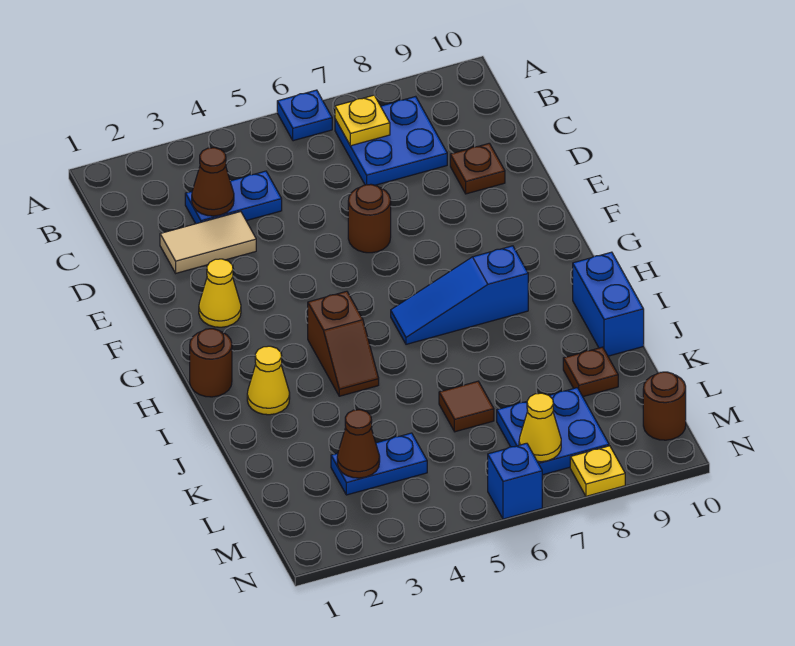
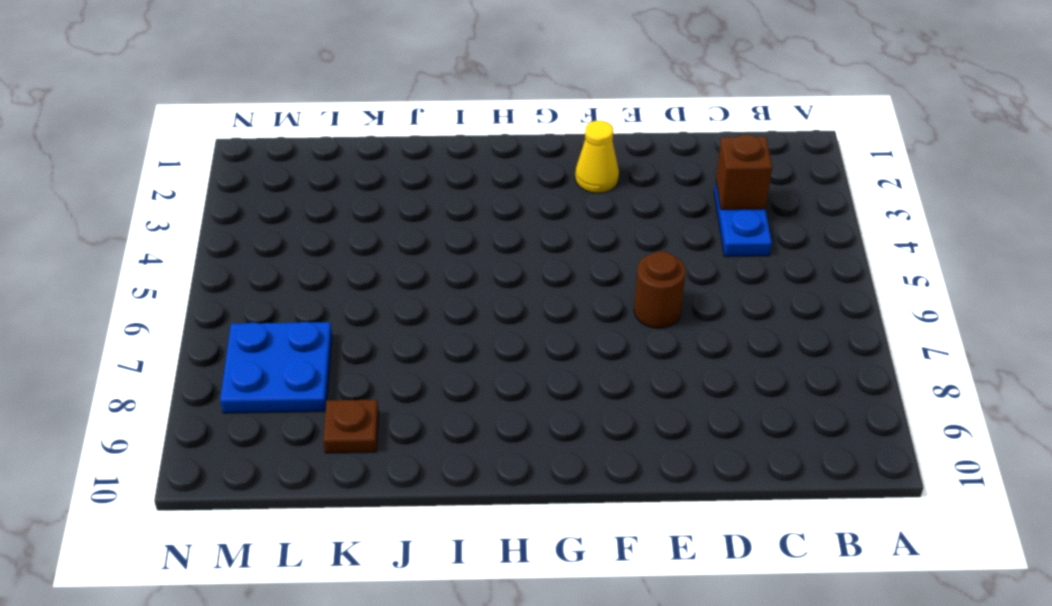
brown 1x1 brick [716,135,772,210] -> brown 1x1 cone [192,148,234,216]
none -> blue 1x1 plate [277,90,332,141]
none -> blue 2x2 plate [335,96,447,185]
none -> tan 1x2 tile [160,212,256,273]

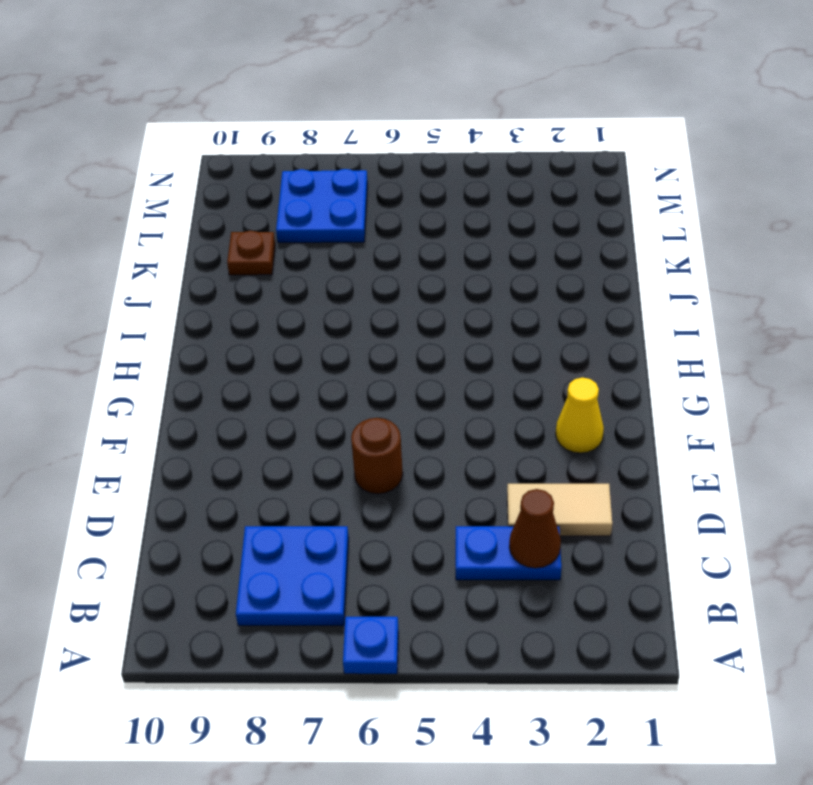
none -> brown 1x1 plate [450,143,505,194]
none -> brown 1x1 round brick [190,329,232,397]
none -> brown 1x2 slope [308,291,379,396]

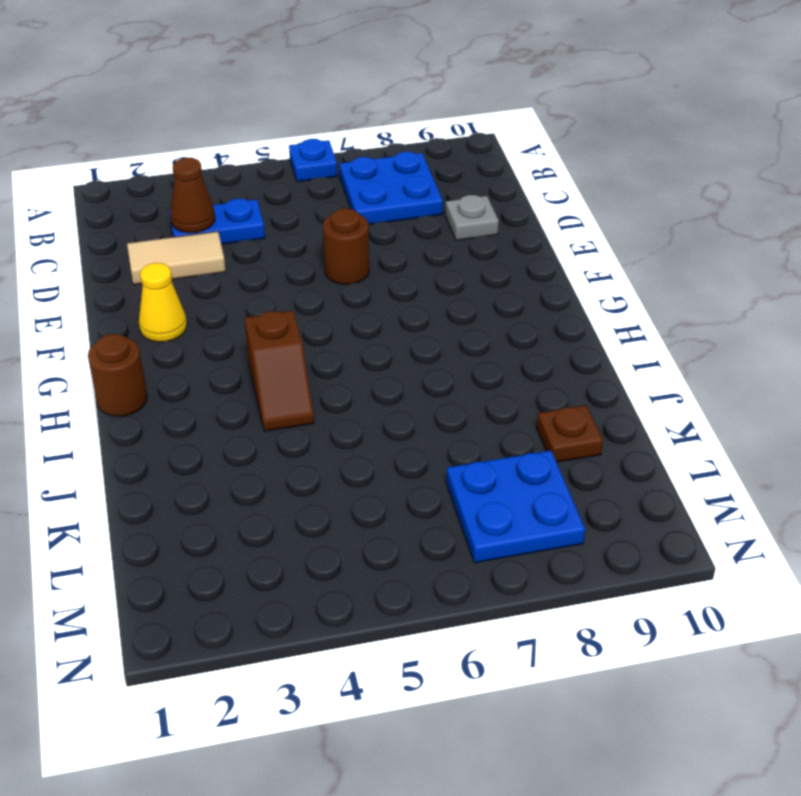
grey 1x1 plate [445,195,499,240] -> brown 1x1 plate [450,143,505,194]
none -> blue 1x3 slope [391,246,528,344]
none -> yellow 1x1 cone [247,346,290,415]
none -> blue 1x2 brick [573,252,644,356]

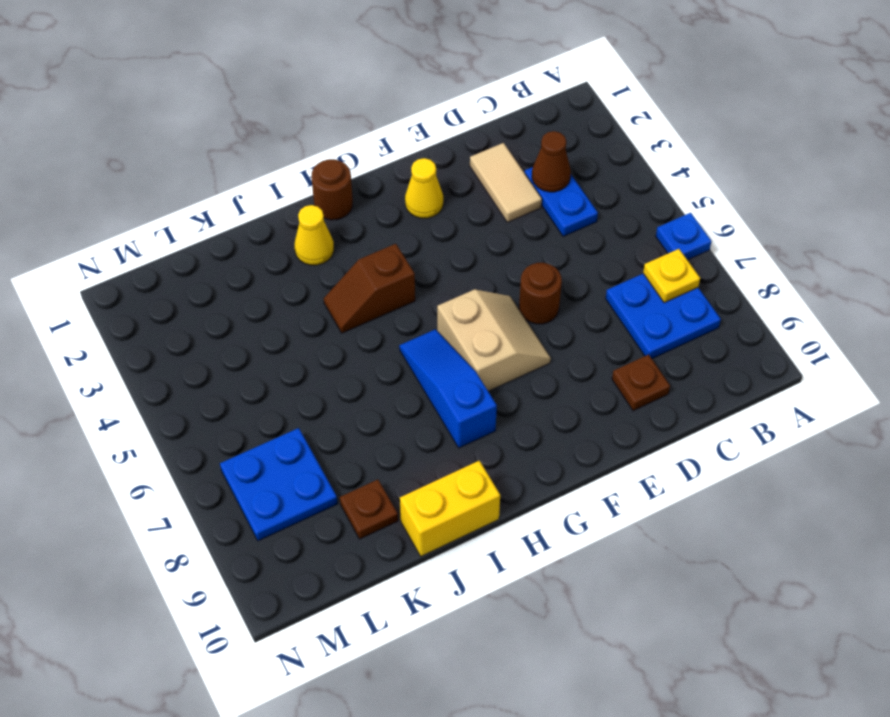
tan 2x2 slope [437,289,551,391] -> none
yellow 1x2 brick [400,461,500,556] -> blue 1x2 brick [573,252,644,356]
none -> brown 1x1 tile [439,381,494,432]
none -> blue 1x2 plate [331,433,427,495]
none -> brown 1x1 round brick [643,372,686,440]

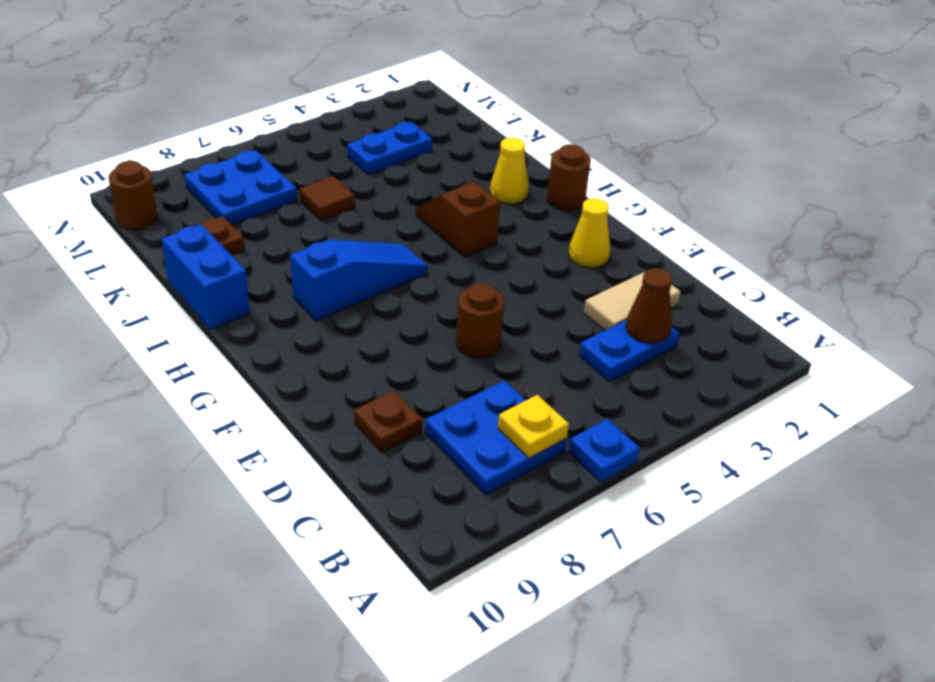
none -> blue 1x1 brick [488,443,542,519]
none -> yellow 1x1 plate [570,446,625,496]
none -> brown 1x1 cone [337,410,380,478]

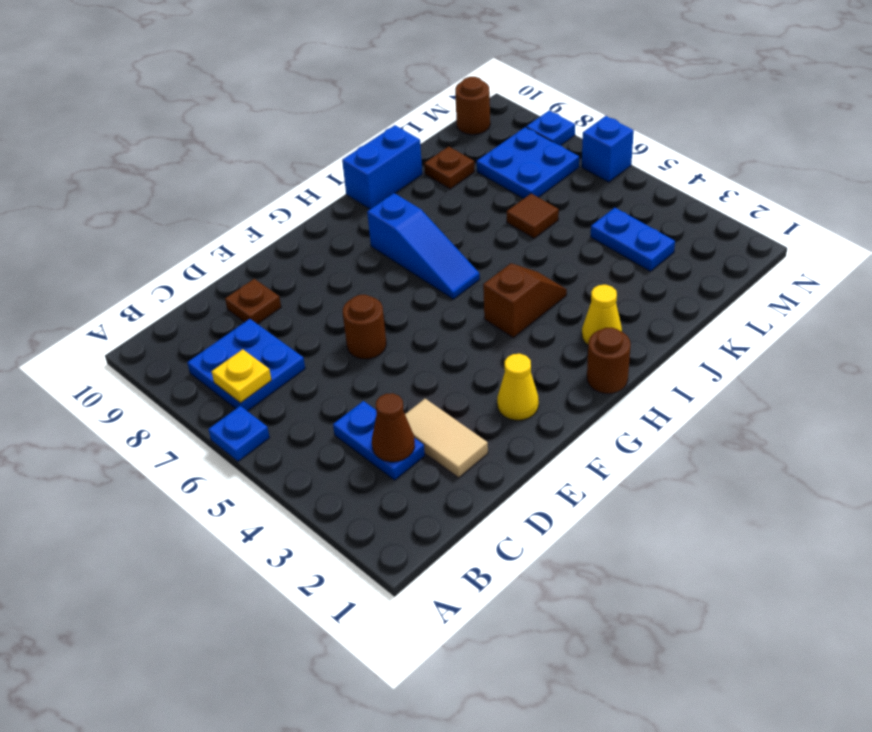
blue 1x1 plate [526,111,575,145] -> yellow 1x1 plate [570,446,625,496]
none -> brown 1x1 cone [337,410,380,478]
none -> yellow 1x1 cone [519,393,561,462]

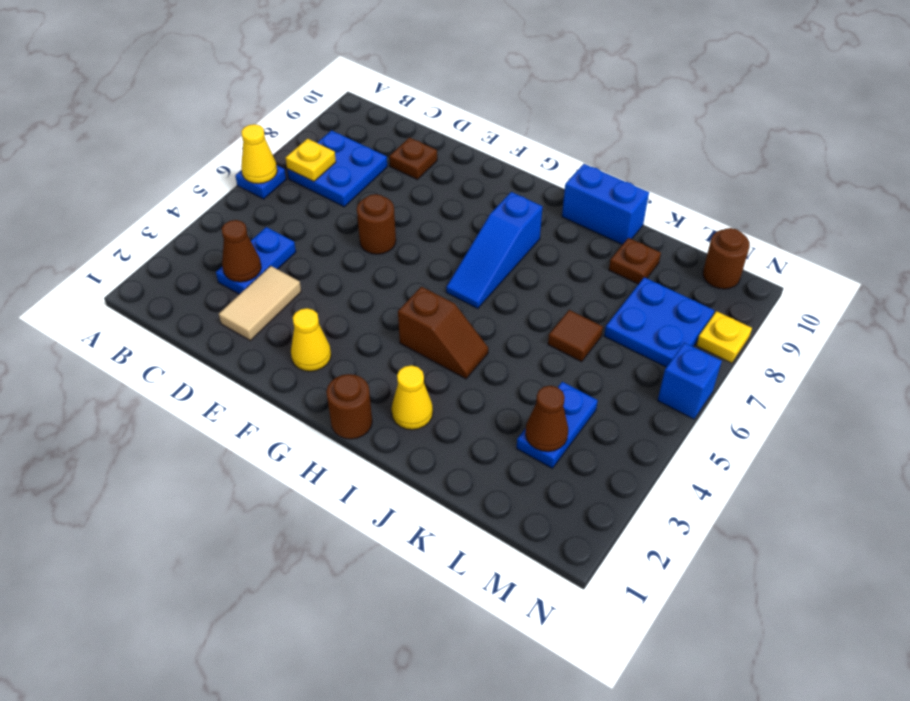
yellow 1x1 cone [241,124,277,184] -> yellow 1x1 cone moved to [519,393,561,462]

